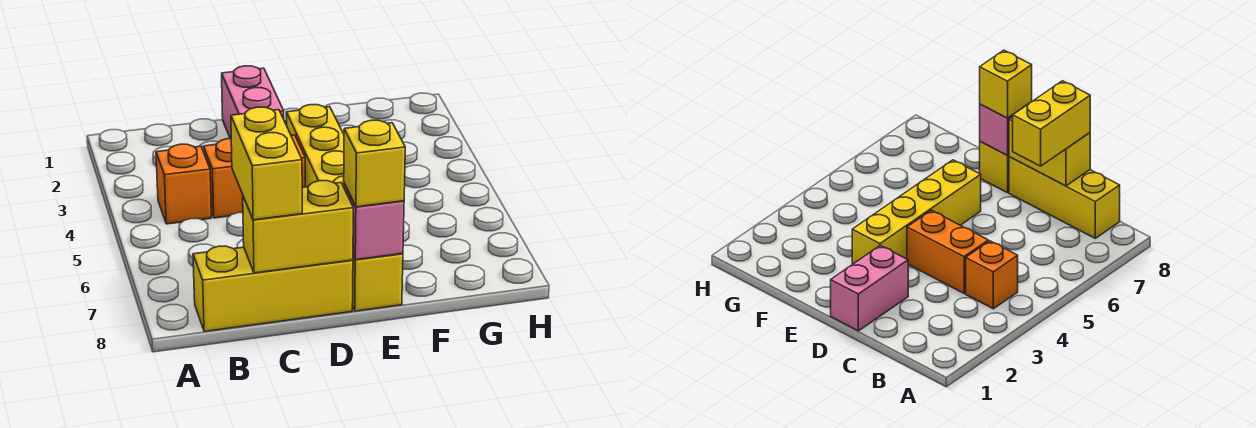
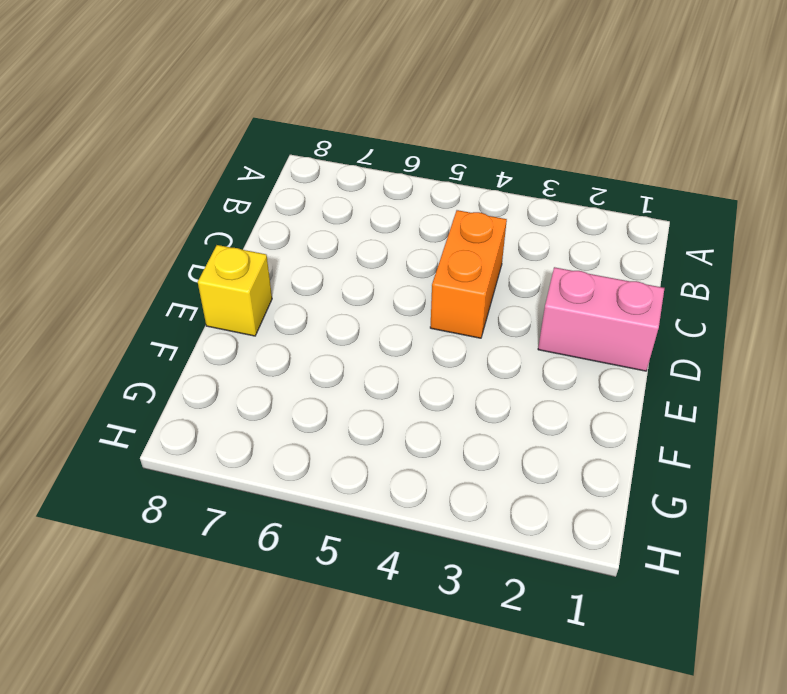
none -> orange 1x1 brick [156,144,211,224]
none -> yellow 1x3 brick [193,246,353,332]

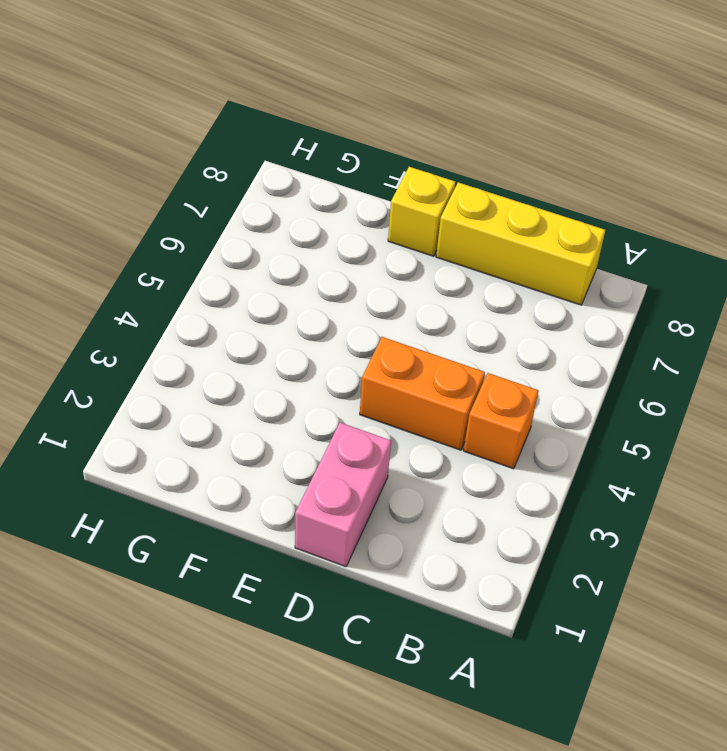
none -> yellow 1x4 brick [286,105,344,187]
none -> yellow 1x2 brick [243,181,353,273]

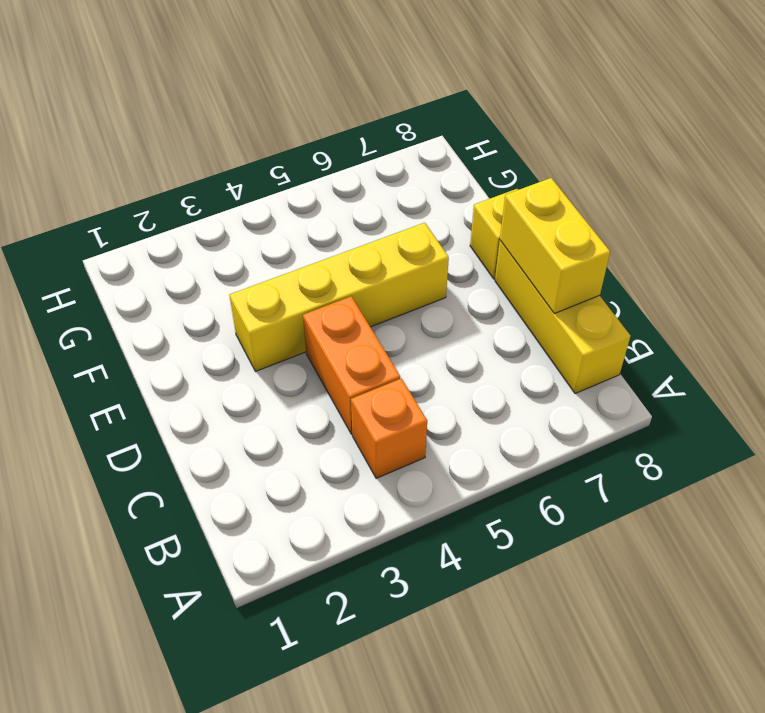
none -> pink 1x2 brick [222,66,284,139]
none -> pink 1x1 brick [344,183,404,260]

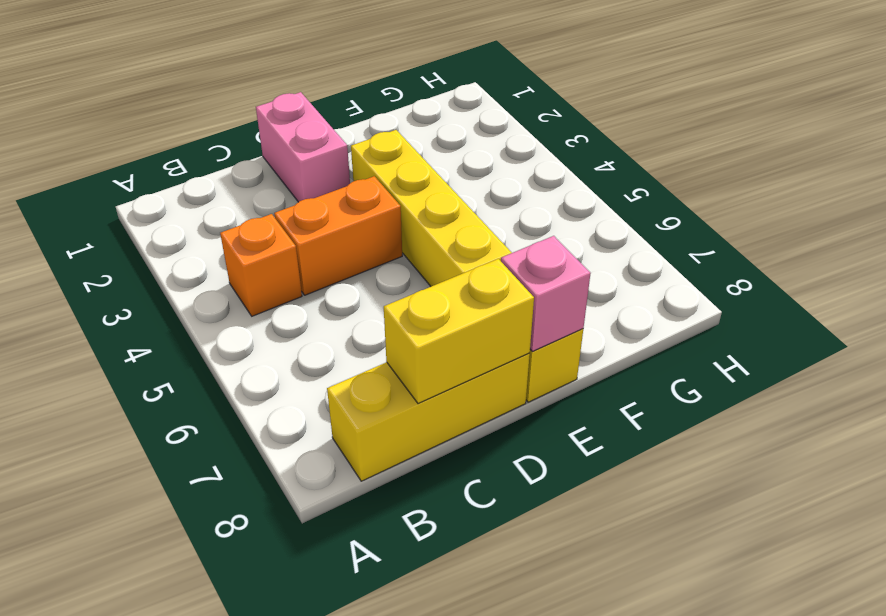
none -> yellow 1x2 brick [231,107,302,220]
none -> yellow 1x1 brick [344,120,405,207]

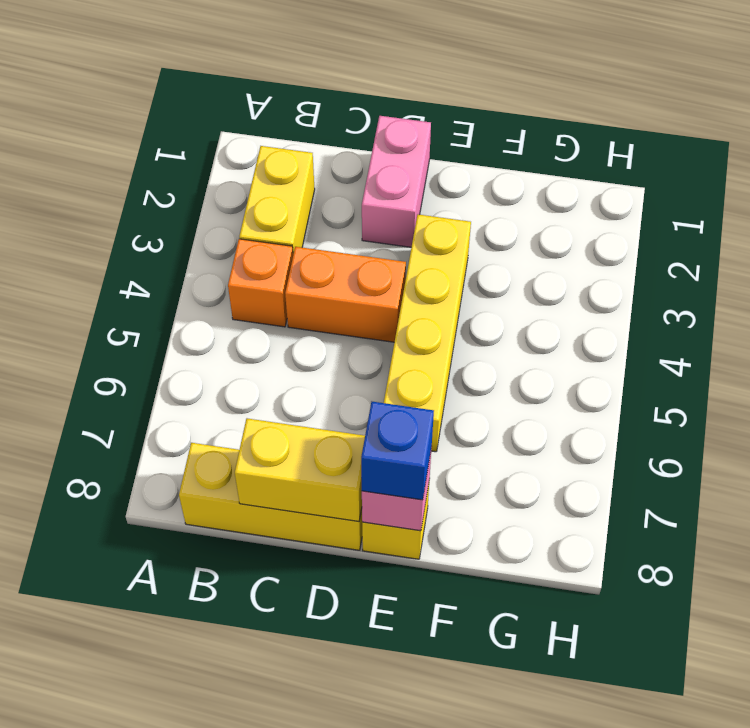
yellow 1x2 brick [239,146,315,254] -> yellow 1x2 brick moved to [231,107,302,220]
blue 1x1 brick [361,402,434,500] -> yellow 1x1 brick [344,120,405,207]

